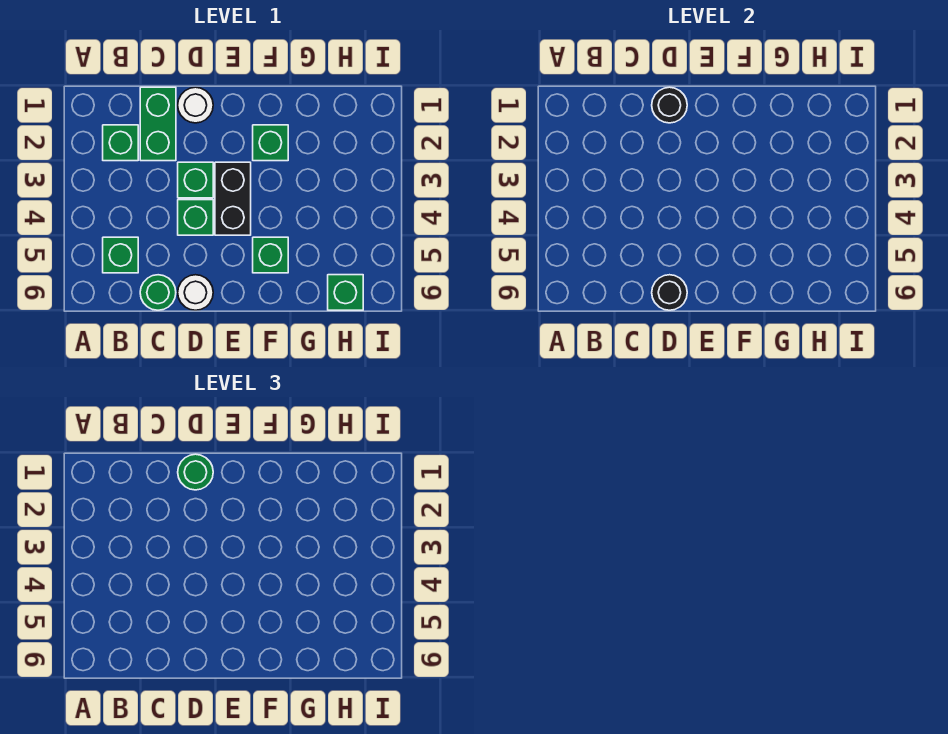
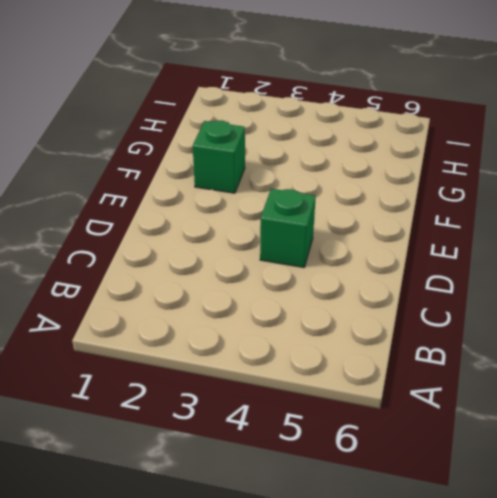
none -> green 1x1 brick [103,125,138,161]
none -> green 1x1 brick [103,237,138,273]
none -> green 1x2 brick [140,87,176,161]

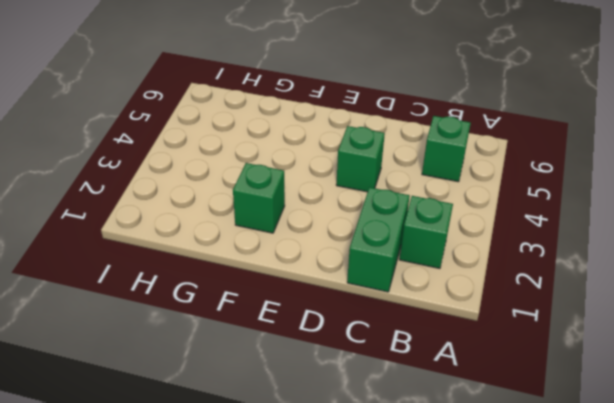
none -> green 1x1 round brick [140,275,176,310]
none -> white 1x1 round brick [178,87,213,123]
none -> green 1x1 brick [178,162,213,198]

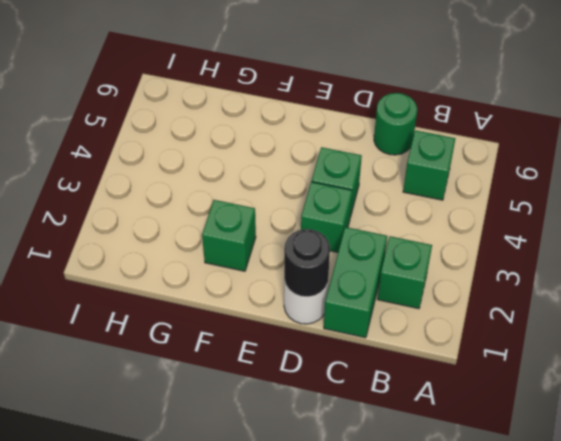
none -> white 1x1 round brick [178,275,213,310]
none -> black 1x2 brick [215,162,251,235]
none -> green 1x1 brick [253,237,288,273]

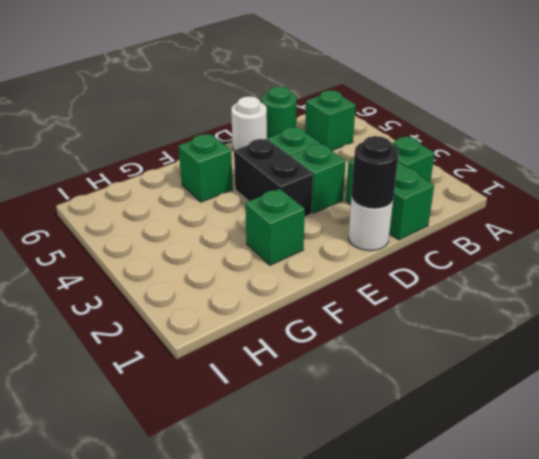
none -> green 1x1 brick [328,275,363,310]
none -> black 1x1 round brick [652,275,687,310]
none -> green 1x1 round brick [178,454,213,490]

